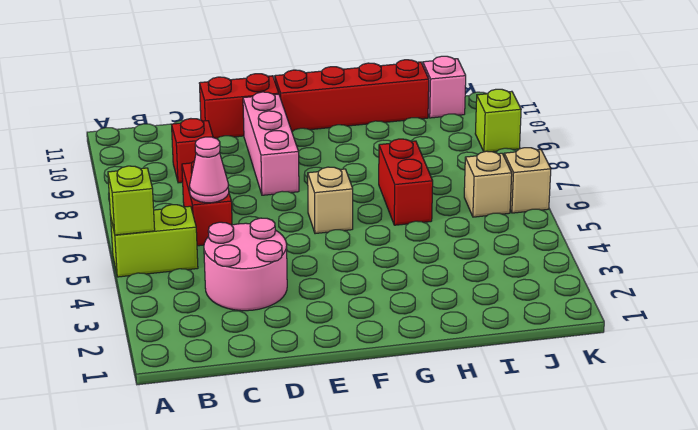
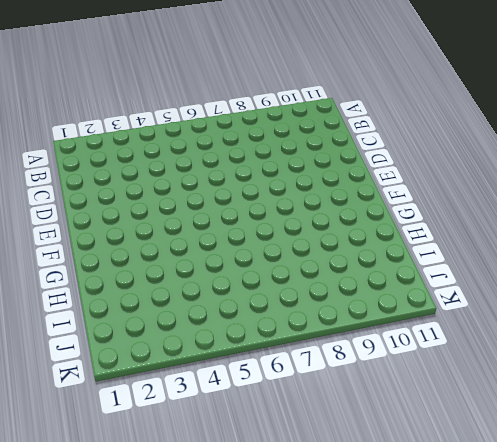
none -> lime 1x2 brick [111,205,198,277]
none -> pink 2x2 round brick [204,218,287,311]
none -> red 1x2 brick [182,161,232,246]

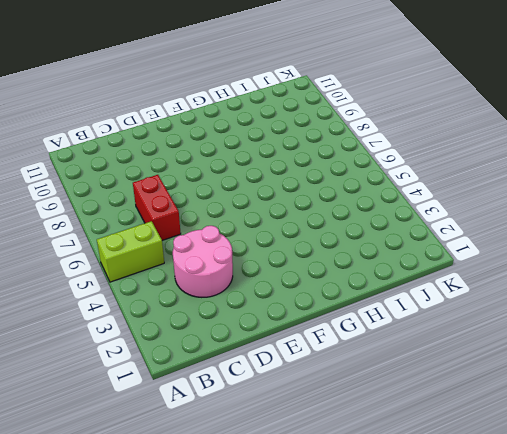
none -> red 1x1 brick [172,119,213,183]
none -> red 1x2 brick [200,74,279,139]
none -> pink 1x3 brick [243,92,299,195]

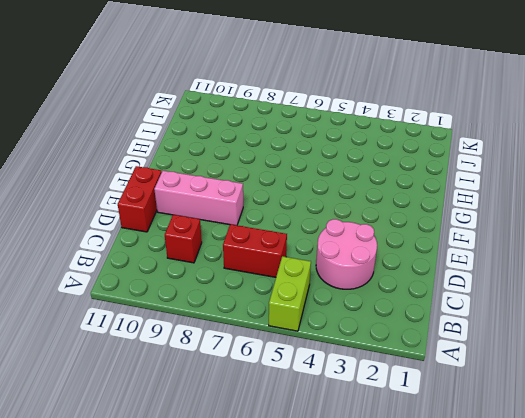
none -> tan 1x1 brick [308,167,353,234]
none -> red 1x4 brick [275,60,429,131]
none -> red 1x2 brick [379,139,433,225]

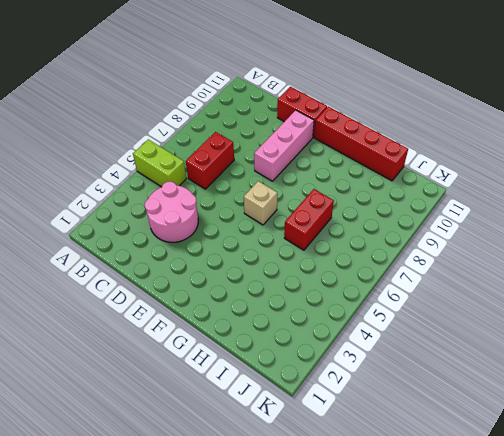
none -> red 1x1 brick [172,119,213,183]
none -> tan 1x1 brick [464,151,512,217]
none -> pink 1x1 brick [423,56,466,118]

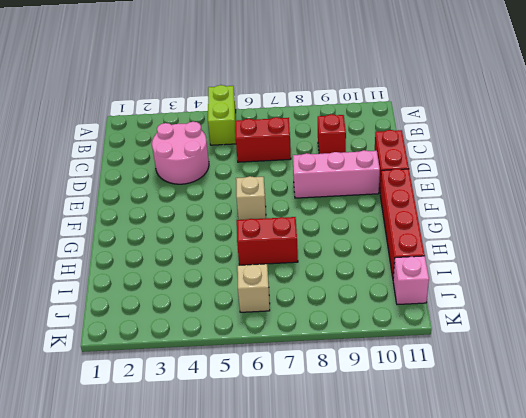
none -> tan 1x1 brick [504,148,551,213]
none -> lime 1x1 brick [475,89,521,152]
none -> lime 1x1 brick [108,166,155,235]

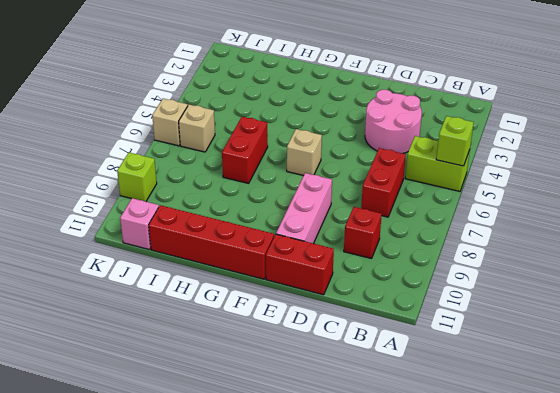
none -> pink 1x1 cone [190,137,229,203]

